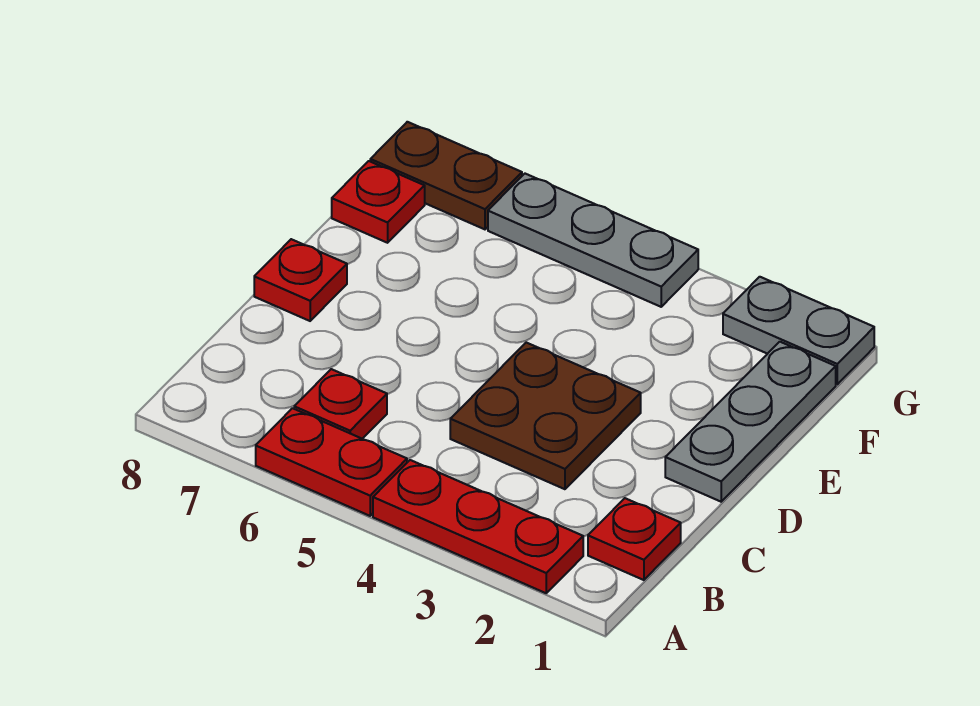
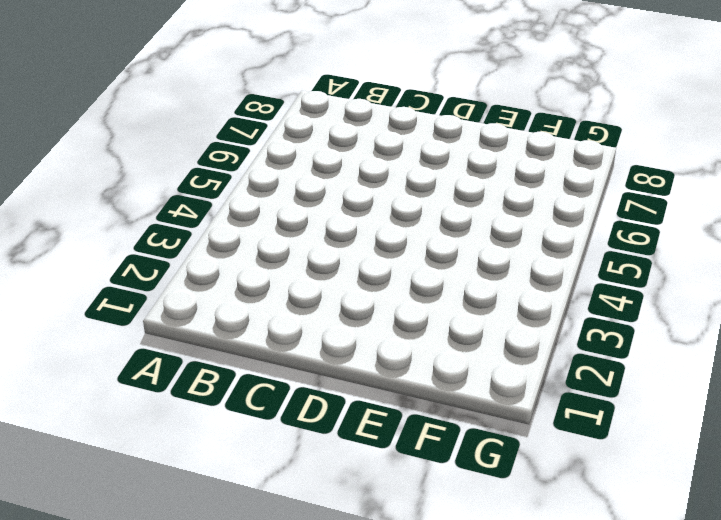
none -> red 1x3 plate [373,460,583,593]
none -> red 1x2 plate [256,408,407,516]

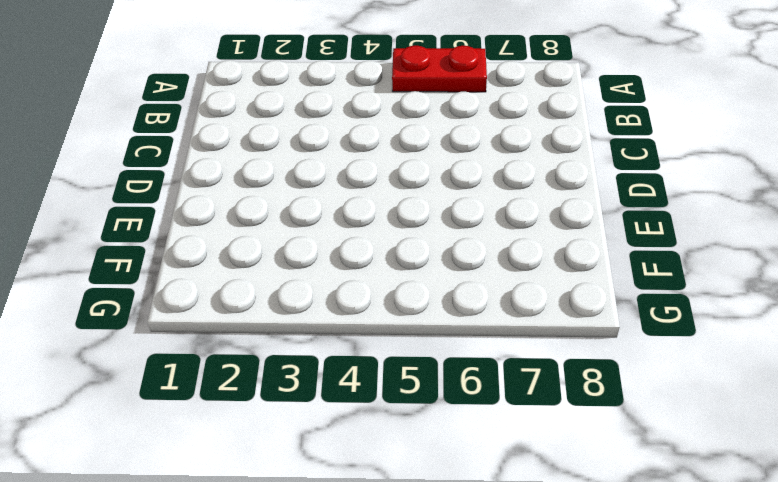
none -> red 1x3 plate [373,460,583,593]
none -> red 1x1 plate [588,498,681,580]

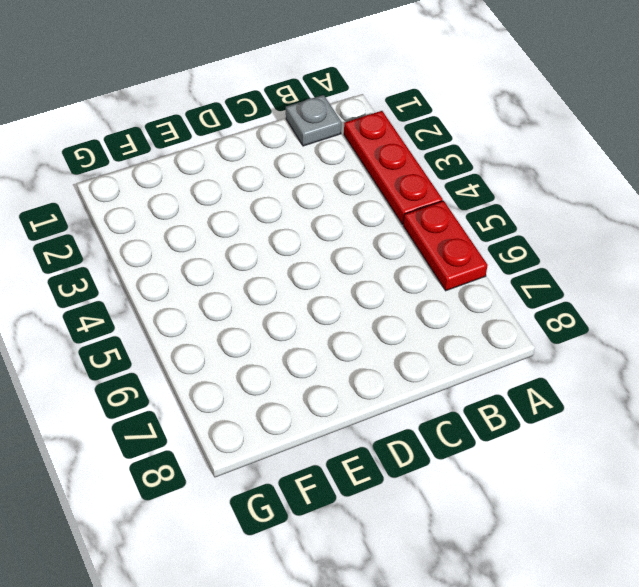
grey 1x1 plate [286,95,341,146] -> red 1x1 plate [588,498,681,580]
none -> red 1x1 plate [294,369,387,439]
none -> brown 2x2 plate [450,343,641,489]

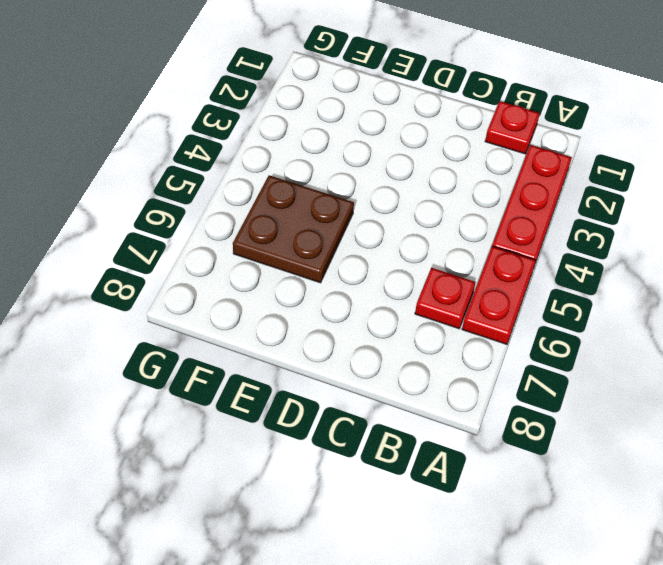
brown 2x2 plate [233,175,354,283] -> brown 2x2 plate moved to [450,343,641,489]
none -> grey 1x3 plate [665,342,836,502]
none -> red 1x1 plate [254,239,347,321]

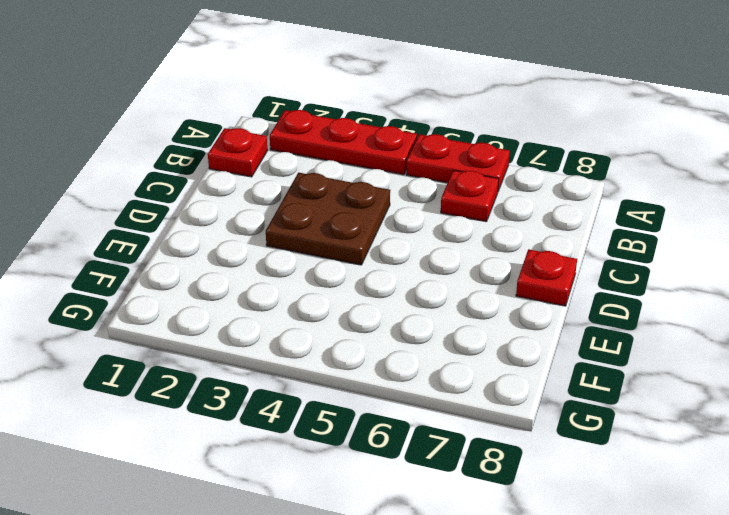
none -> grey 1x3 plate [665,342,836,502]
none -> red 1x1 plate [332,161,425,243]

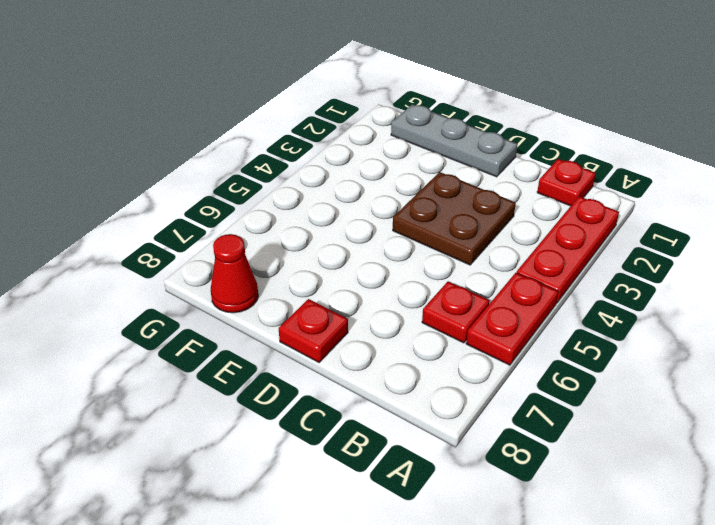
red 1x1 cone [211,234,258,313] -> red 1x1 plate [332,161,425,243]
none -> grey 1x2 plate [723,277,874,384]
none -> grey 1x3 plate [488,174,698,307]

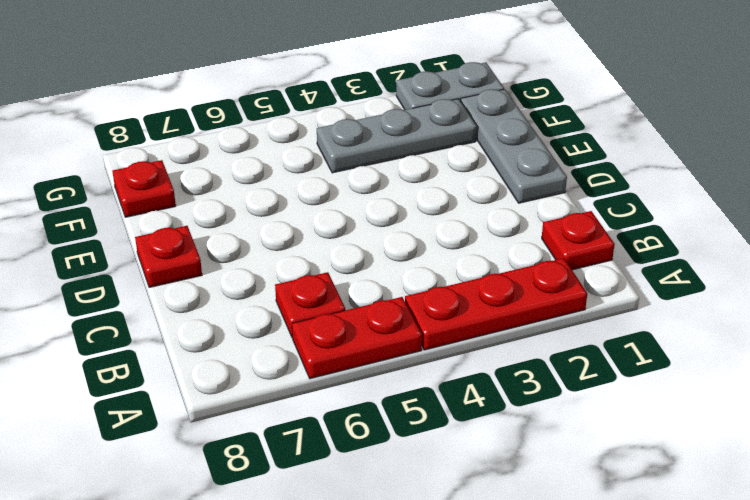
grey 1x3 plate [317,99,477,173] -> grey 1x3 plate moved to [488,174,698,307]
none -> brown 2x2 plate [450,343,641,489]
none -> brown 1x2 plate [370,122,522,229]

